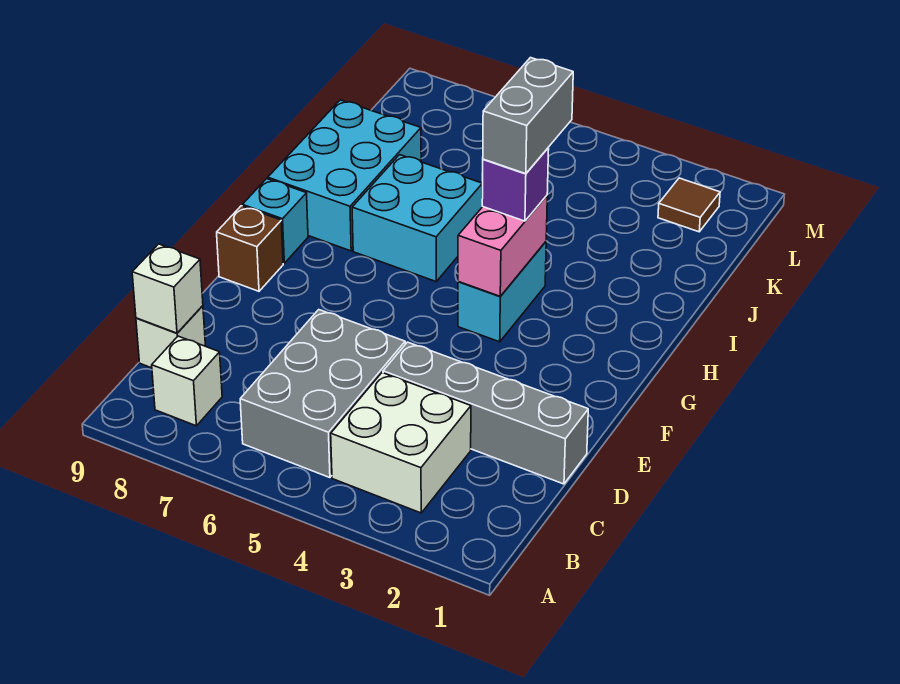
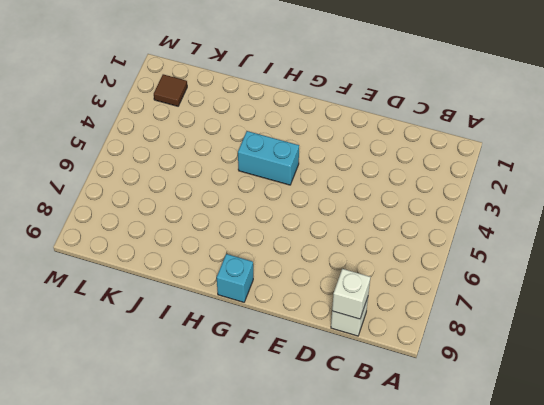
none -> white 2x2 brick [331,373,471,513]
none -> grey 2x3 brick [240,310,405,478]
none -> white 1x1 brick [152,336,222,426]

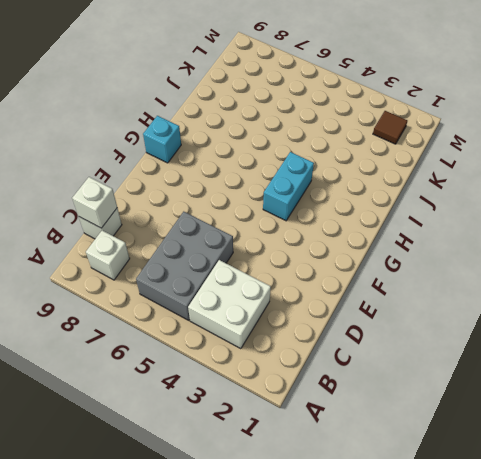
none -> grey 1x4 brick [383,342,588,484]
none -> brown 1x1 brick [217,206,283,291]
none -> cyan 2x2 brick [352,155,482,281]

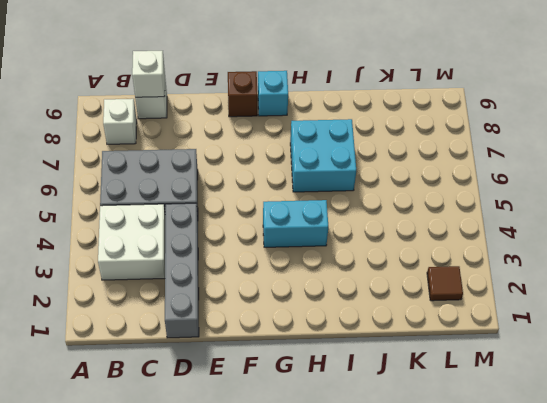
none -> cyan 2x3 brick [268,100,421,251]
none -> pink 1x2 brick [458,196,547,296]
none -> purple 1x1 brick [482,148,549,221]

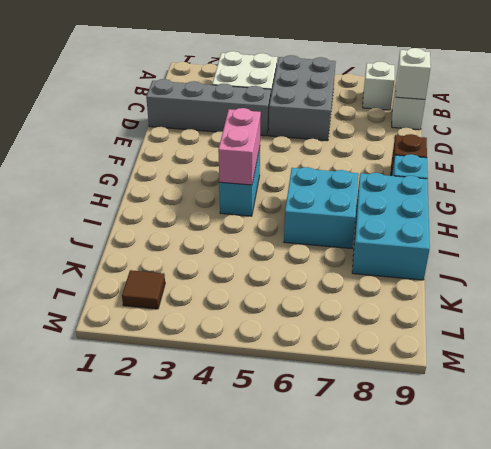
none -> purple 1x1 brick [482,148,549,221]
none -> grey 1x2 brick [483,58,573,174]

